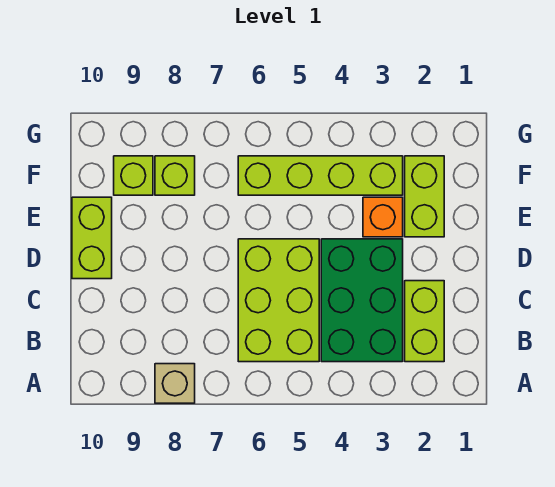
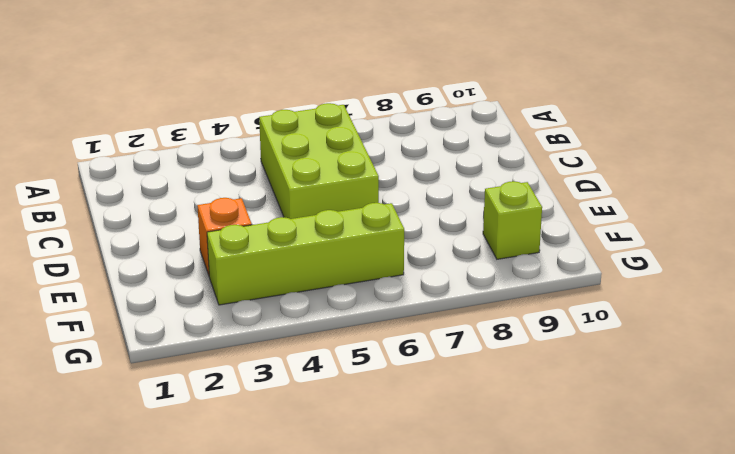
none -> tan 1x1 brick [155,364,195,403]
none -> lime 1x2 brick [405,281,444,362]

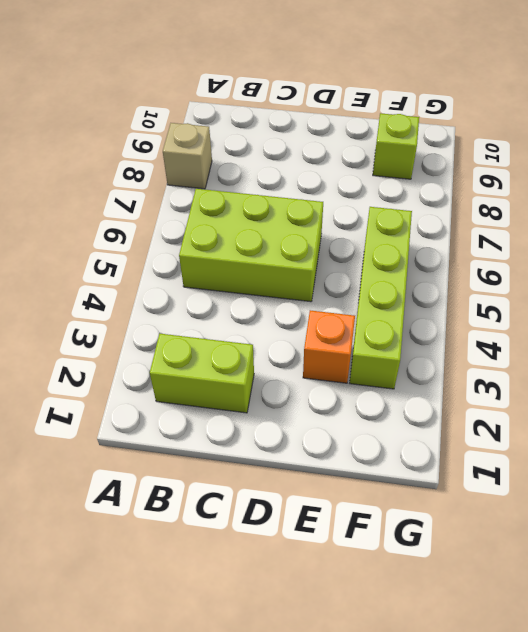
none -> green 2x3 brick [321,239,403,362]
none -> lime 1x2 brick [72,197,112,279]

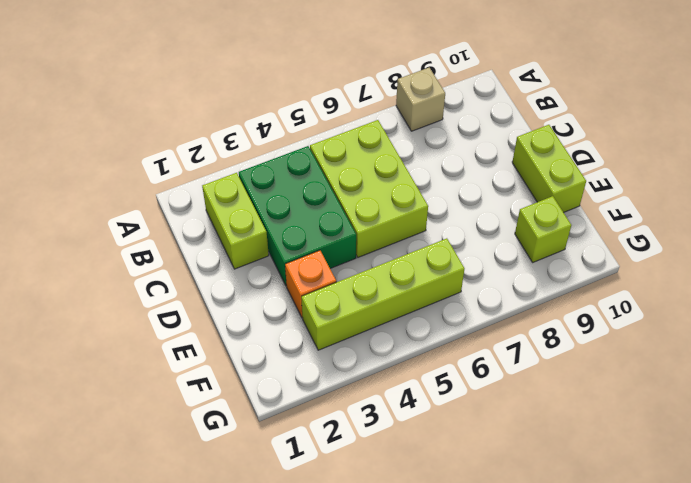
none -> lime 1x2 brick [405,156,444,237]
none -> lime 1x1 brick [155,156,195,195]

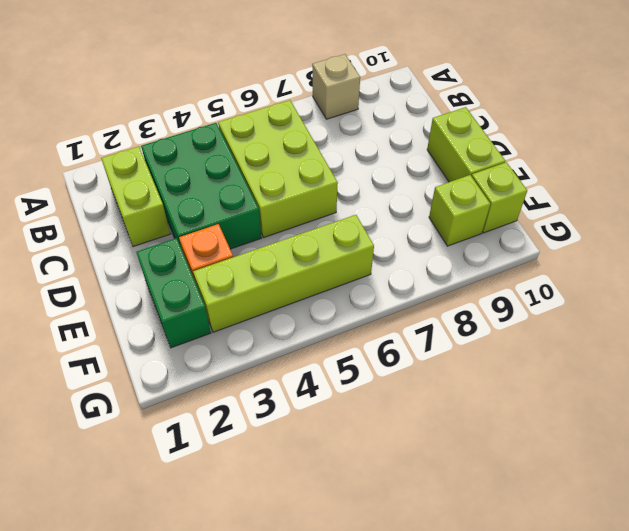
green 1x2 brick [136,238,211,348] -> lime 1x2 brick [405,156,444,237]
lime 1x1 brick [472,162,527,233] -> lime 1x1 brick moved to [155,156,195,195]

